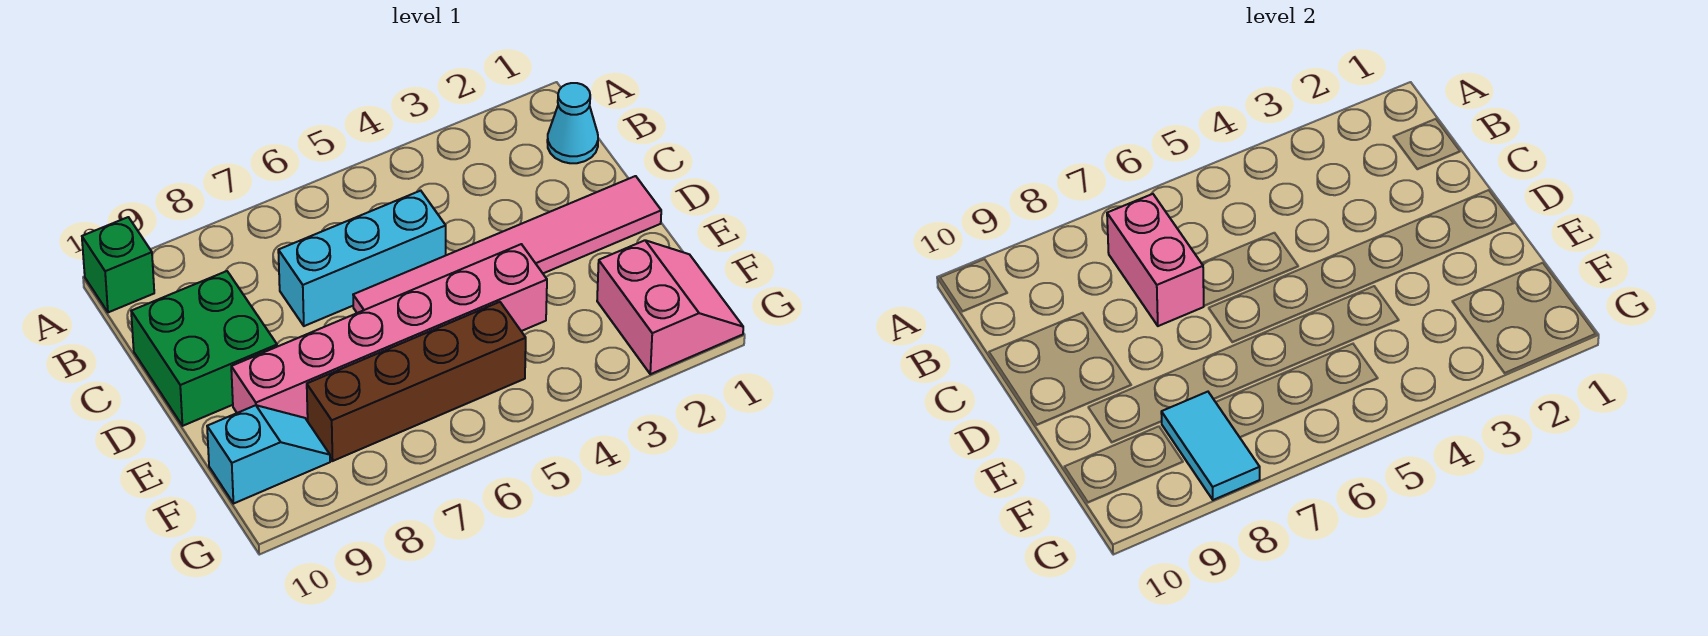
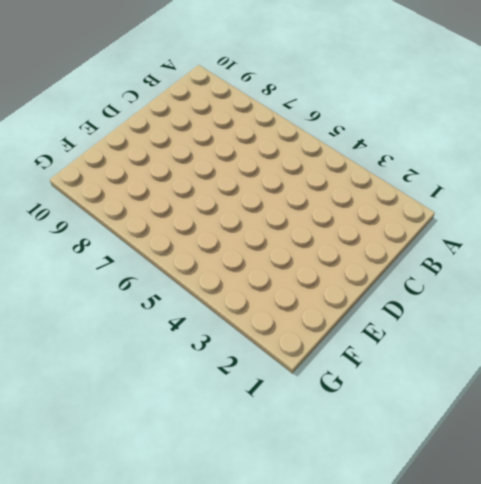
none -> green 1x1 brick [82,217,154,312]
none -> cyan 1x1 cone [547,83,598,163]

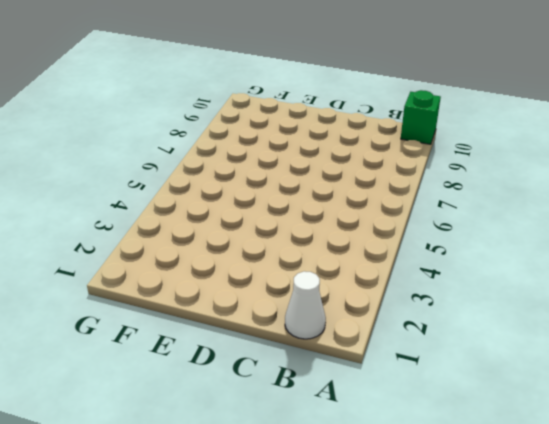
white 1x1 cone [285,271,326,339] -> cyan 1x1 cone [547,83,598,163]
none -> cyan 1x3 brick [278,191,446,326]
none -> green 2x2 brick [131,271,277,426]

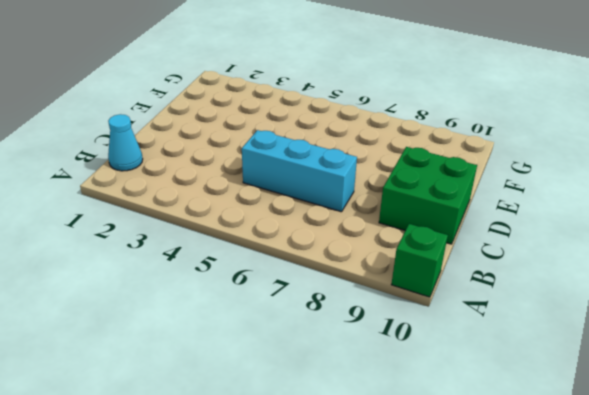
none -> pink 1x6 tile [353,176,661,313]
none -> pink 1x6 brick [231,244,547,421]

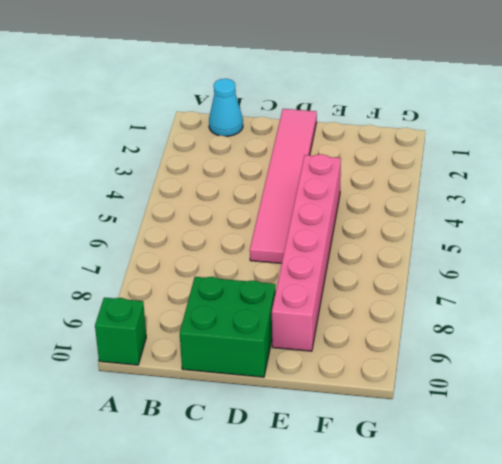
none -> cyan 1x3 brick [278,191,446,326]
none -> pink 2x2 slope [597,240,743,374]

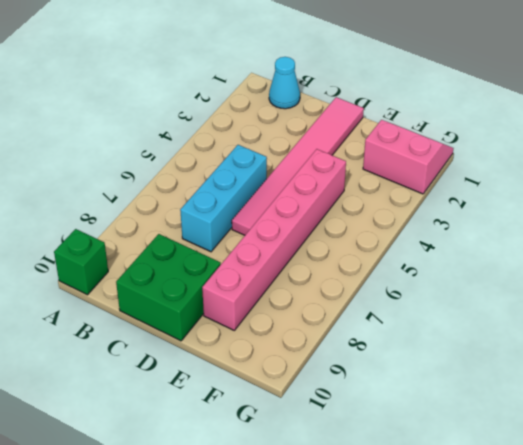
none -> brown 1x4 brick [307,302,526,461]
none -> cyan 1x2 slope [207,405,330,504]

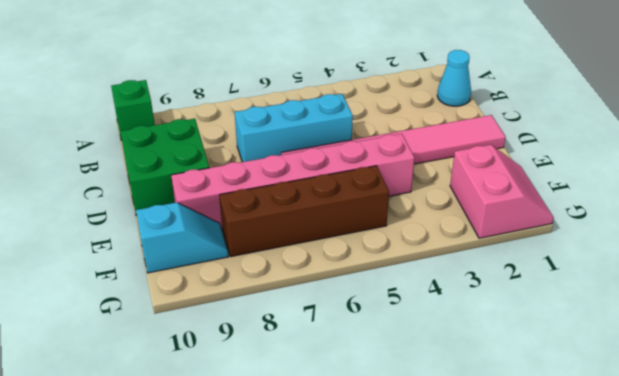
none -> pink 1x2 brick [1107,194,1204,326]
none -> cyan 1x2 tile [1161,392,1260,500]

